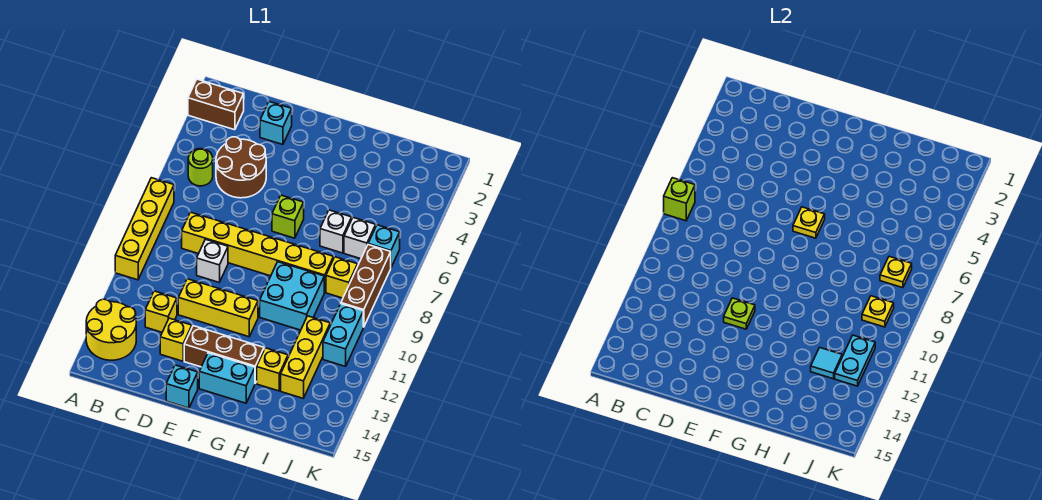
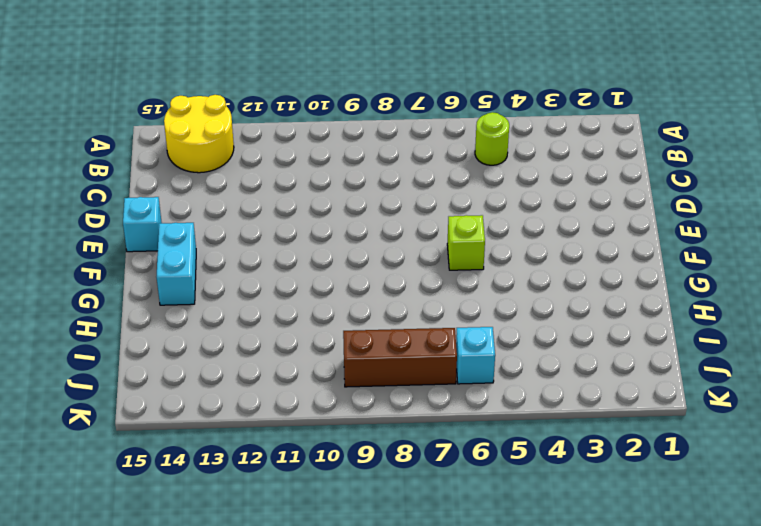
none -> brown 1x2 brick [188,79,244,130]
none -> yellow 1x4 brick [115,178,174,280]
none -> brown 2x2 round brick [216,137,266,198]
none -> yellow 1x6 brick [182,212,333,293]

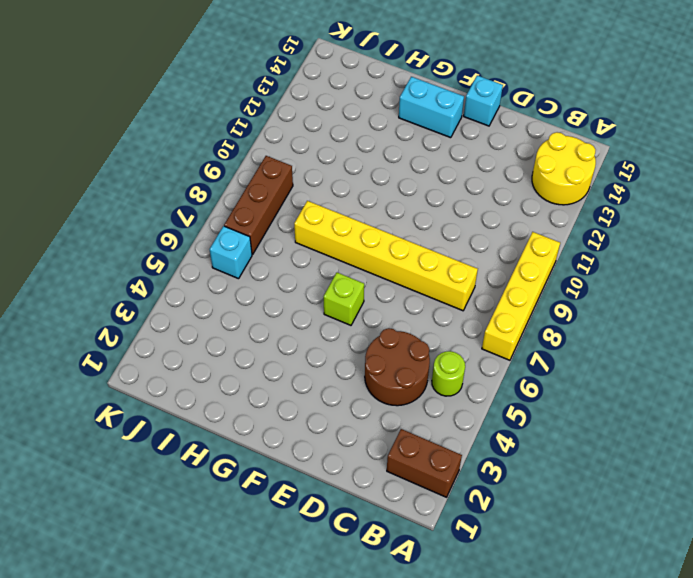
none -> yellow 1x1 brick [145,291,177,332]
none -> cyan 1x1 brick [260,102,292,145]
none -> white 1x1 brick [197,239,228,282]
none -> yellow 1x3 brick [178,279,258,337]

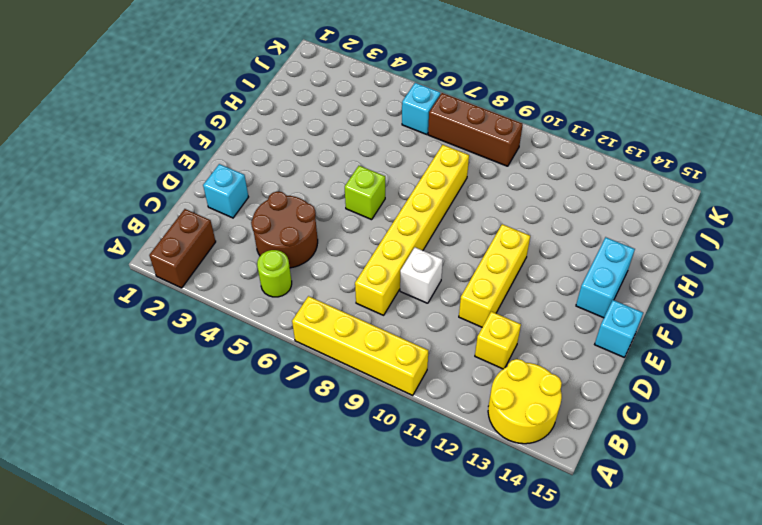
none -> yellow 1x1 brick [160,318,192,361]
none -> brown 1x3 brick [184,326,264,383]
none -> cyan 2x2 brick [260,262,324,330]
none -> white 1x1 brick [320,210,352,253]

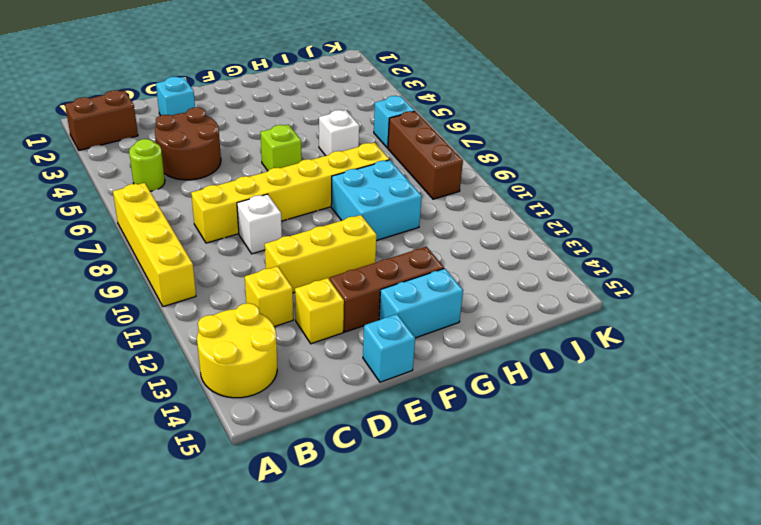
none -> yellow 1x1 brick [257,348,288,391]
none -> white 1x1 brick [344,218,376,259]
none -> yellow 1x1 brick [326,257,358,298]
none -> yellow 1x3 brick [281,316,330,398]

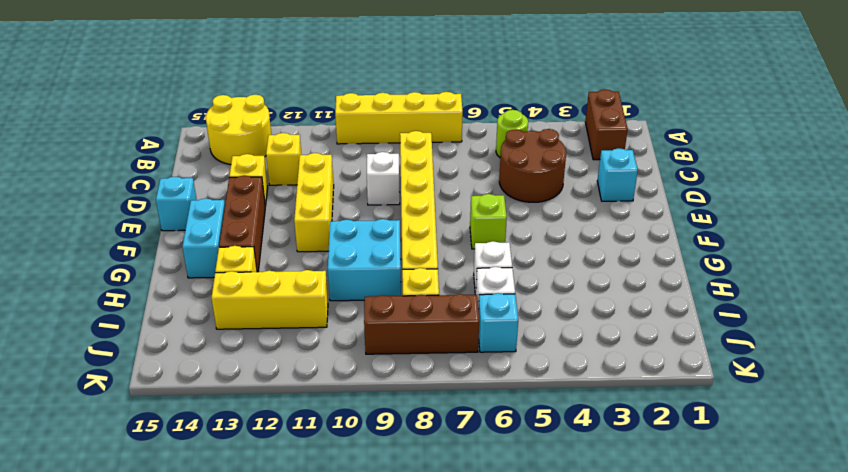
none -> cyan 1x2 brick [323,304,363,366]
none -> lime 1x1 brick [664,178,695,221]
none -> lime 1x1 plate [724,298,755,329]
none -> yellow 1x1 plate [793,207,825,238]

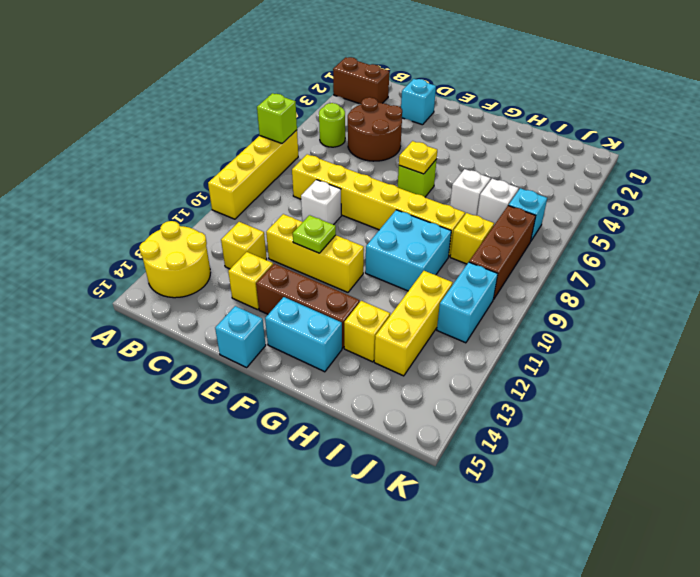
none -> cyan 1x1 tile [811,348,842,379]
none -> yellow 1x1 plate [880,256,912,288]
none -> yellow 1x1 plate [862,296,894,327]
none -> cyan 1x2 plate [835,335,875,386]

